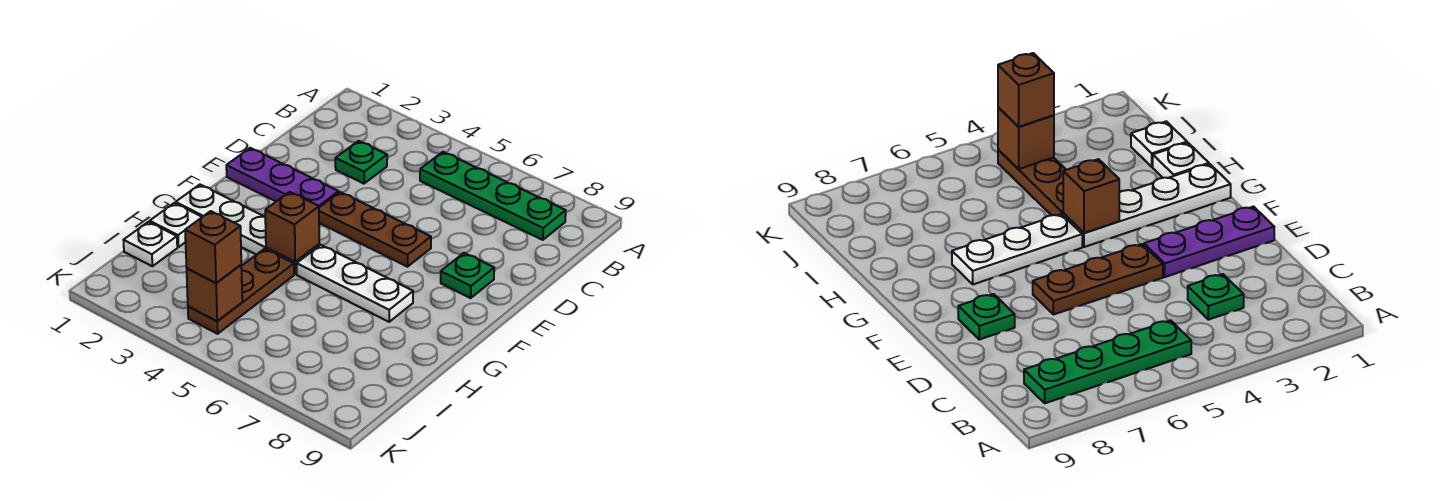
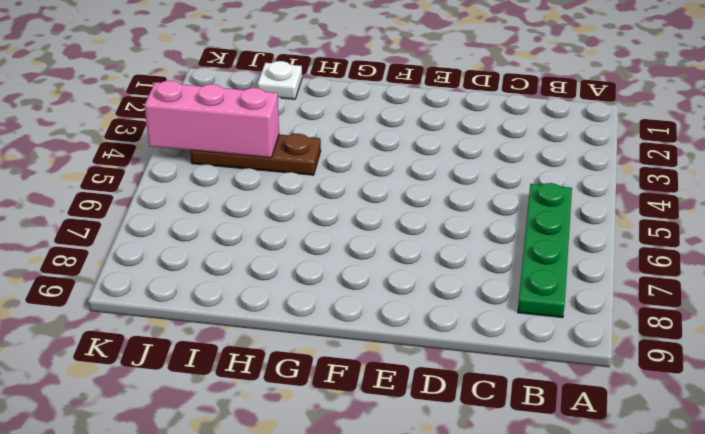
pink 1x3 brick [144,81,279,158] -> brown 1x1 brick [187,265,242,321]
none -> green 1x1 plate [335,141,387,184]
none -> purple 1x3 plate [226,148,339,207]
none -> brown 1x3 plate [319,192,431,267]

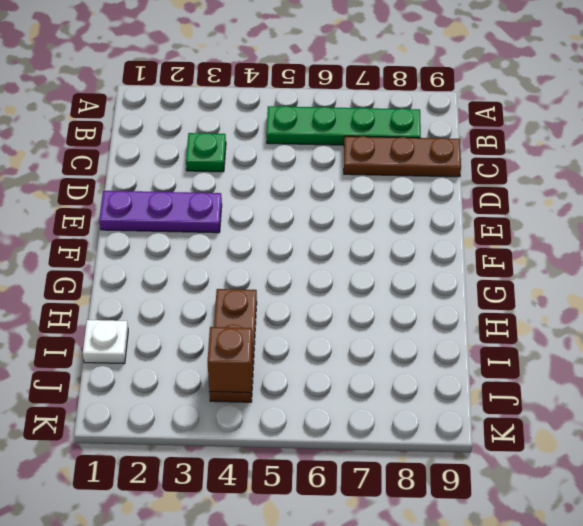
brown 1x3 plate [344,136,461,177] -> brown 1x3 plate moved to [319,192,431,267]
none -> green 1x1 plate [441,253,494,298]
none -> white 1x4 plate [176,185,319,274]
none -> white 1x3 plate [297,245,413,322]

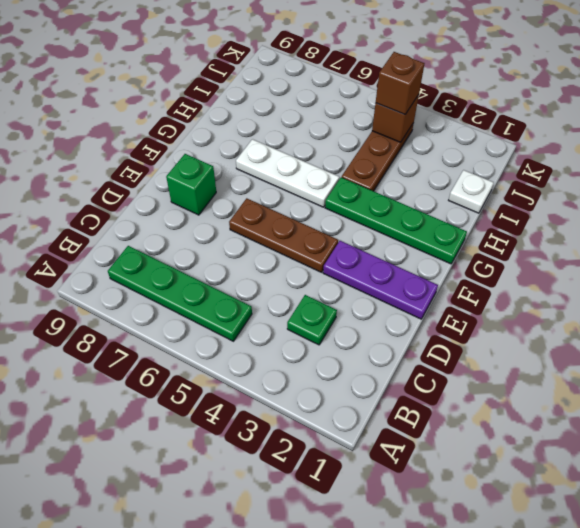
green 1x1 brick [166,154,216,215] -> green 1x1 plate [441,253,494,298]
green 1x4 plate [325,177,467,264] -> white 1x4 plate [176,185,319,274]
none -> white 1x1 plate [150,203,202,247]
none -> brown 1x1 brick [265,192,319,262]

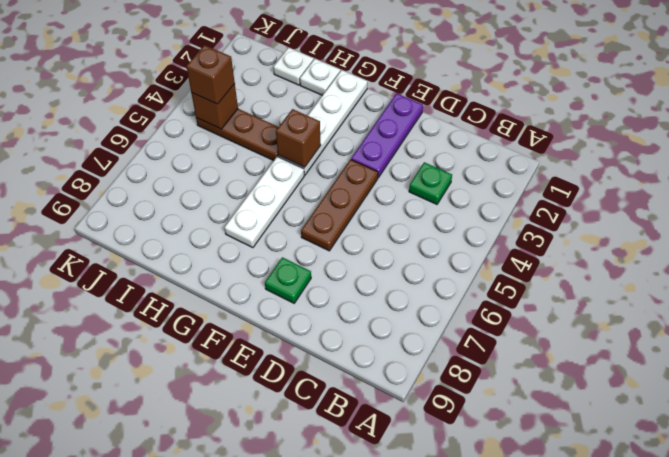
none -> green 1x4 plate [420,152,566,240]

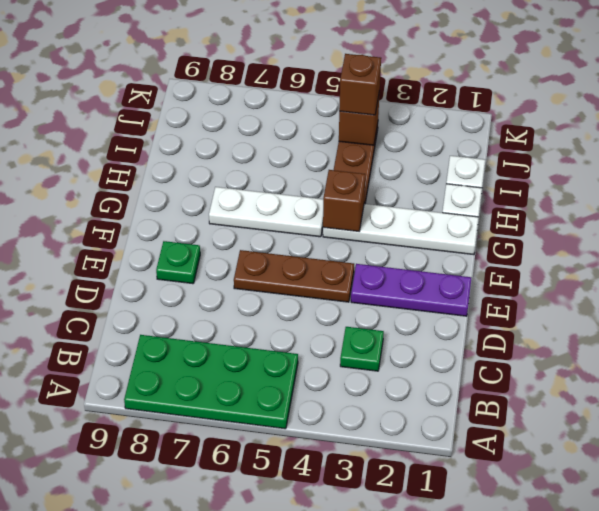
green 2x4 plate [124,335,298,429] -> green 1x4 plate [420,152,566,240]

